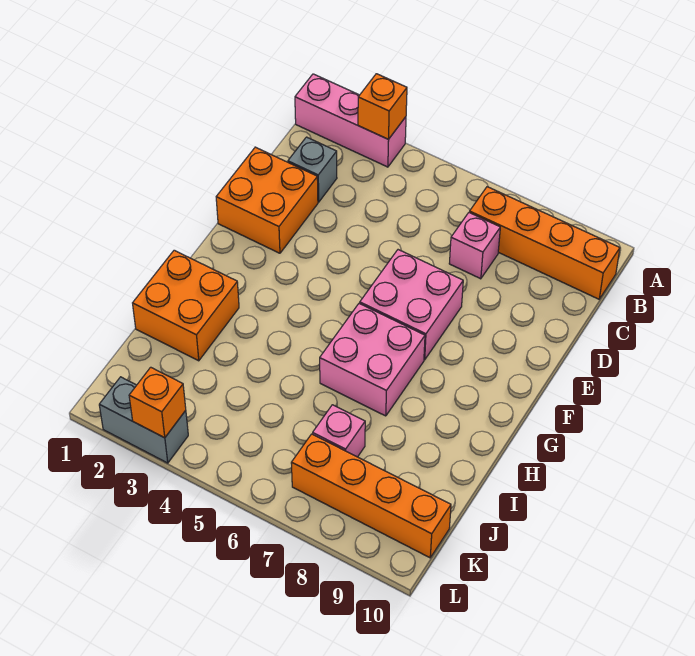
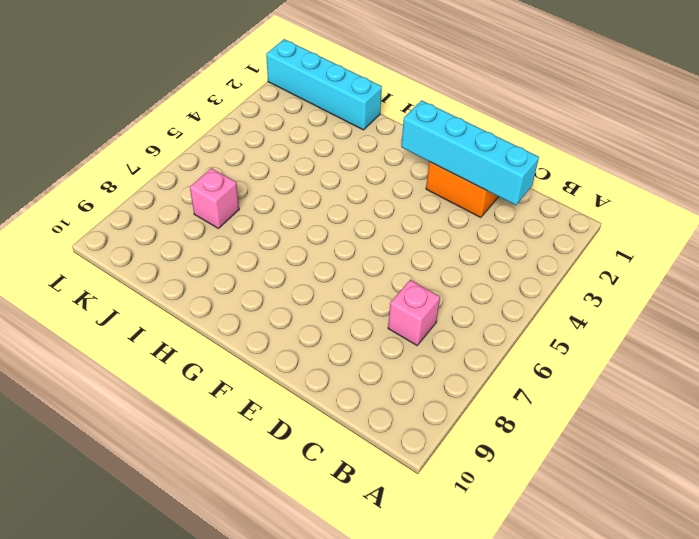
cyan 1x4 brick [401,100,539,205] -> none
cyan 1x4 brick [266,39,382,130] -> orange 2x2 brick [133,250,239,361]
none -> pink 1x3 brick [295,74,406,167]
none -> orange 1x4 brick [469,187,620,299]
none -> grey 1x1 brick [288,137,337,202]

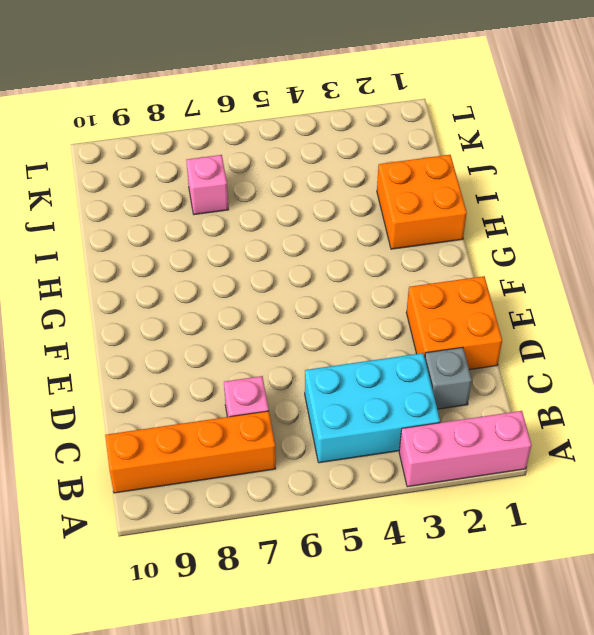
cyan 2x3 brick [305,353,440,463] -> none
none -> pink 2x2 brick [360,250,463,360]
none -> pink 2x2 brick [320,303,425,416]
none -> orange 1x4 brick [291,434,451,558]

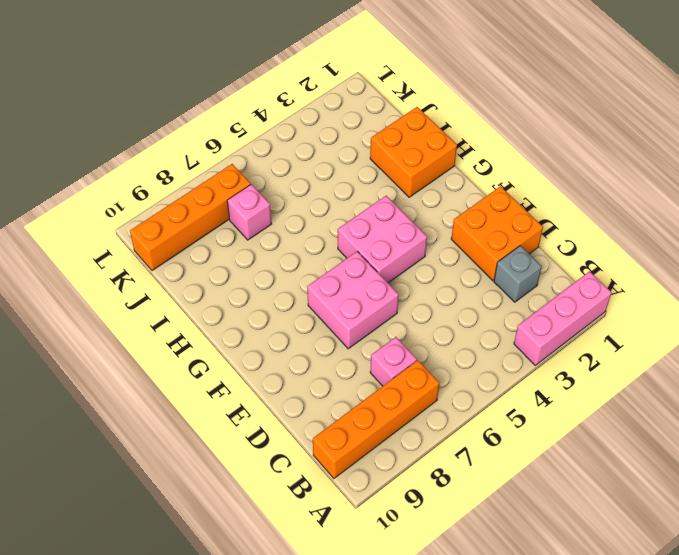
pink 2x2 brick [338,196,427,283] -> pink 2x2 brick moved to [320,303,425,416]
none -> grey 1x2 brick [99,377,188,463]
none -> orange 1x1 brick [358,74,407,139]
none -> orange 1x1 brick [129,367,186,438]

